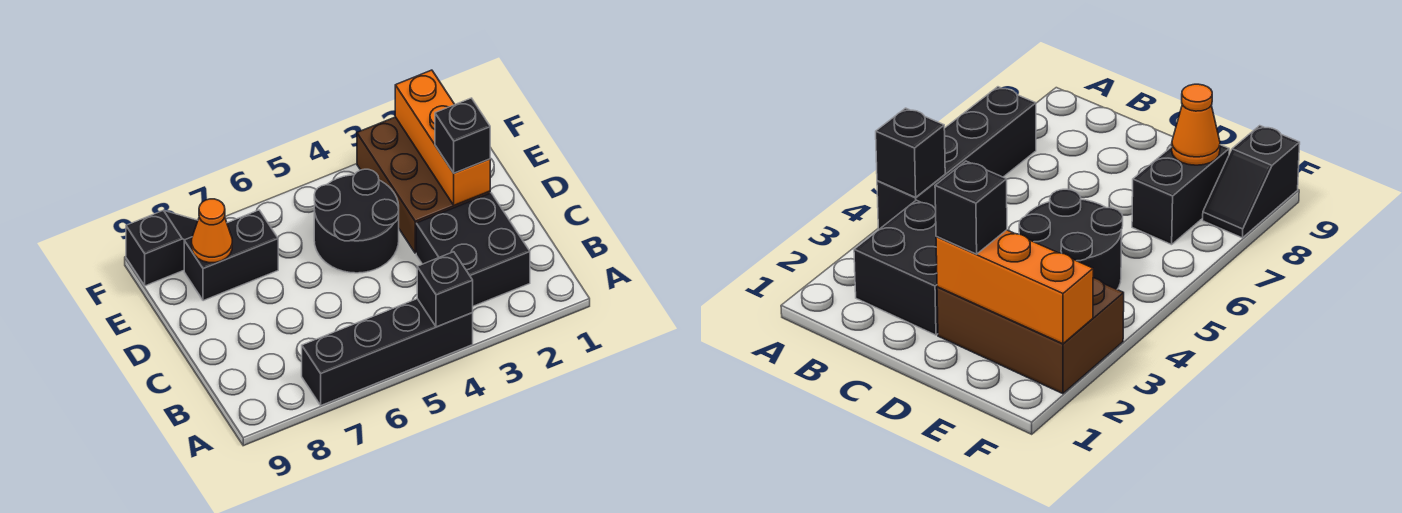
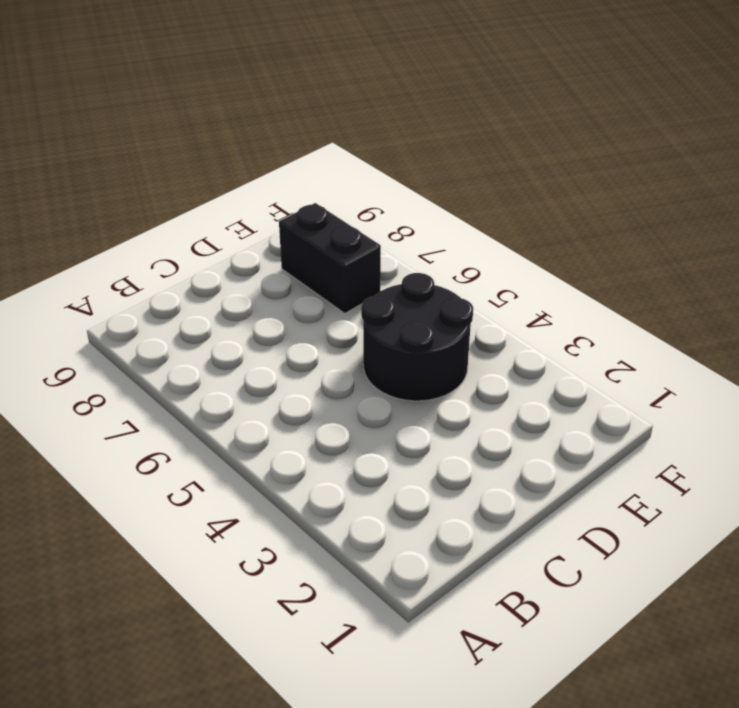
none -> black 1x4 brick [302,299,473,405]
none -> black 2x2 brick [416,193,530,306]

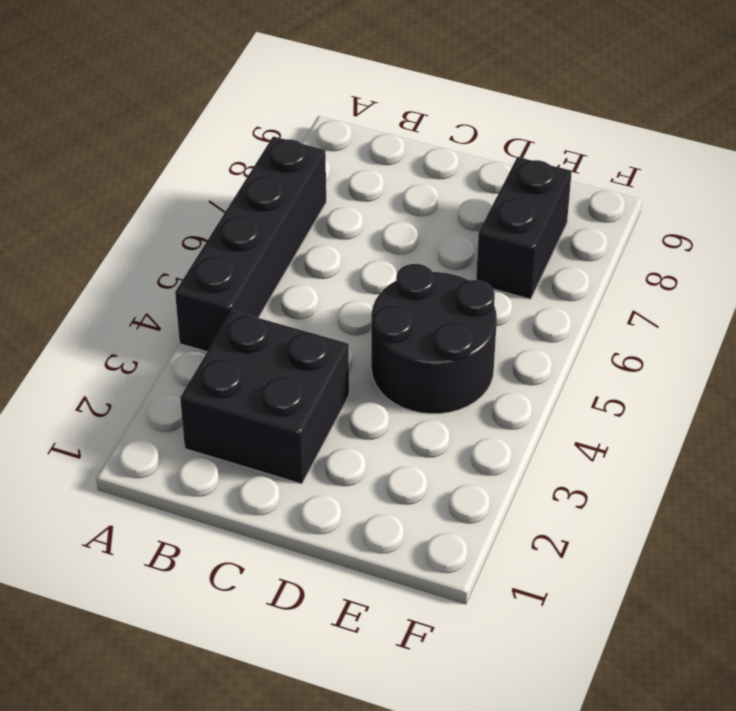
none -> brown 2x3 brick [357,117,490,253]
none -> black 1x2 slope [126,210,198,286]

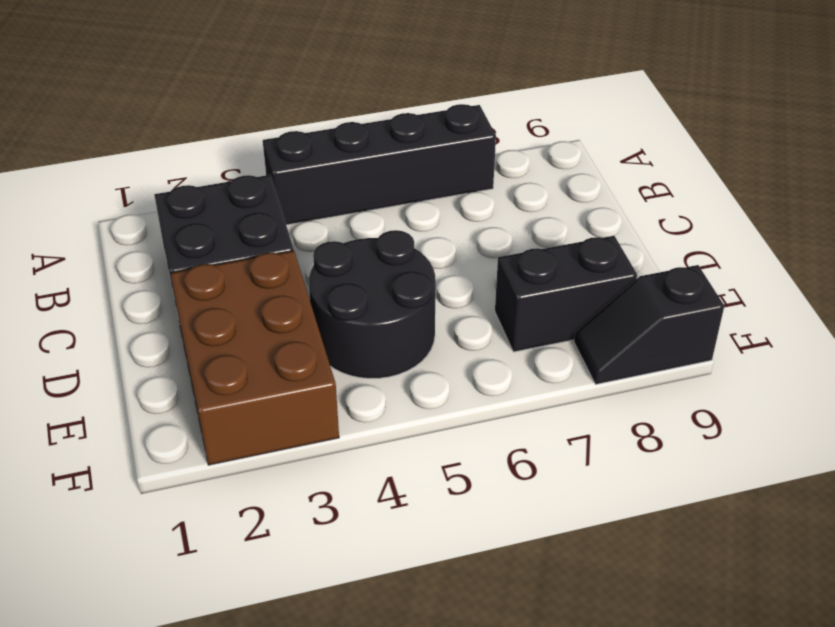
none -> black 1x1 brick [417,252,473,327]
none -> orange 1x3 brick [395,70,490,206]

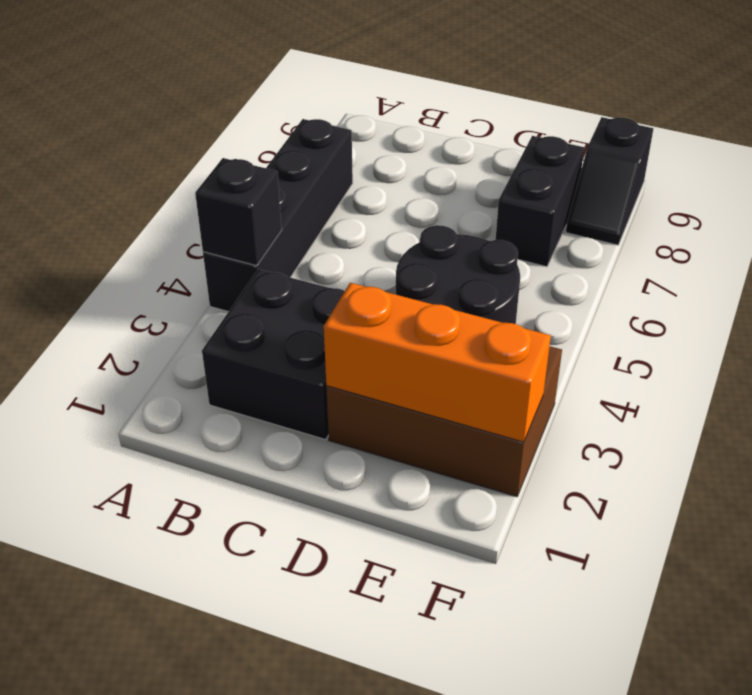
none -> orange 1x1 cone [192,199,232,263]
none -> black 1x1 brick [435,98,490,173]

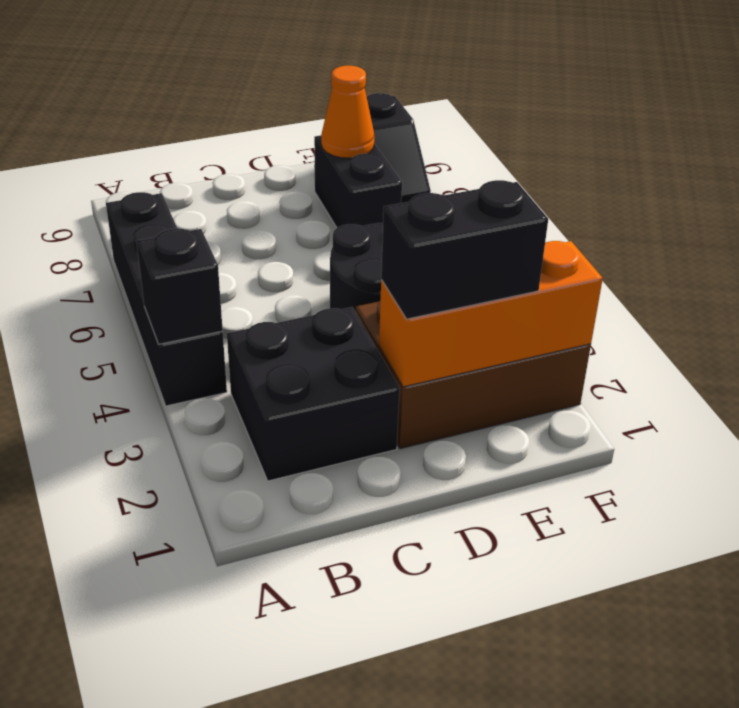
black 1x2 brick [381,180,548,319] -> black 1x1 brick [435,98,490,173]

